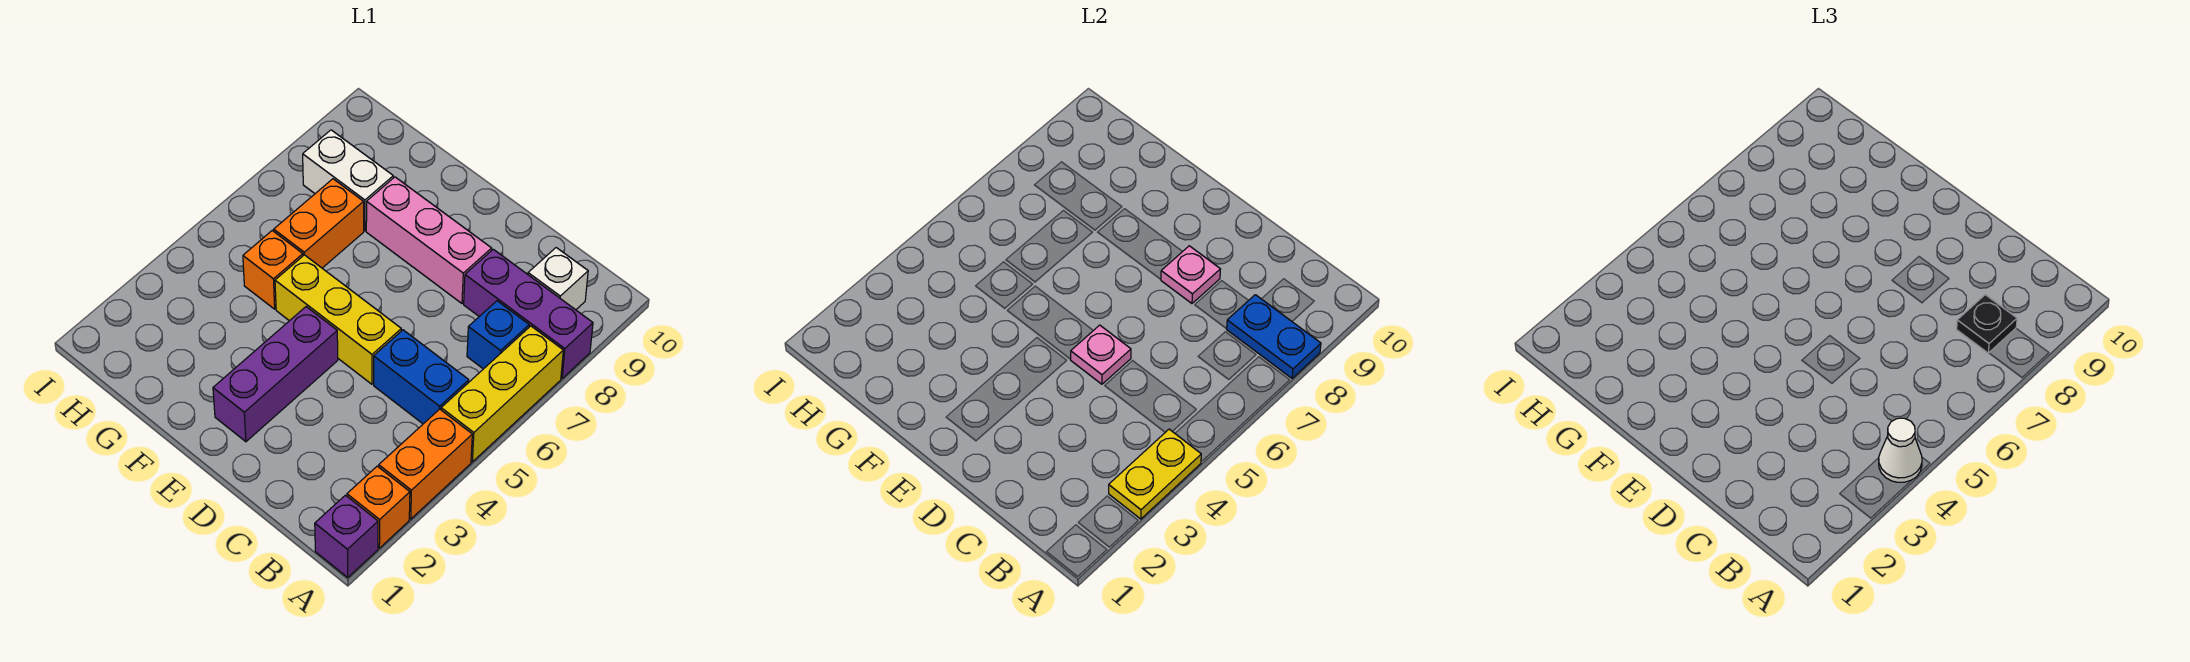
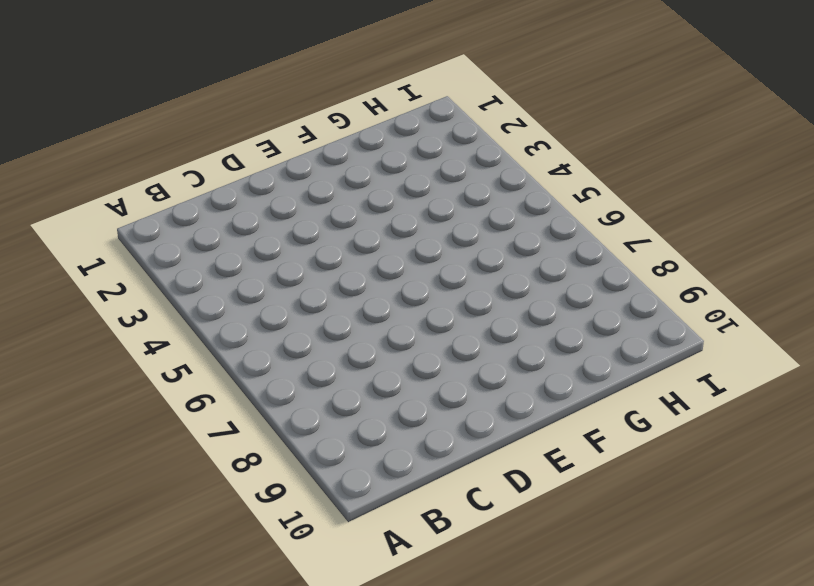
none -> purple 1x1 brick [315,495,378,577]
none -> orange 1x1 brick [347,466,410,548]
none -> orange 1x2 brick [379,409,472,519]

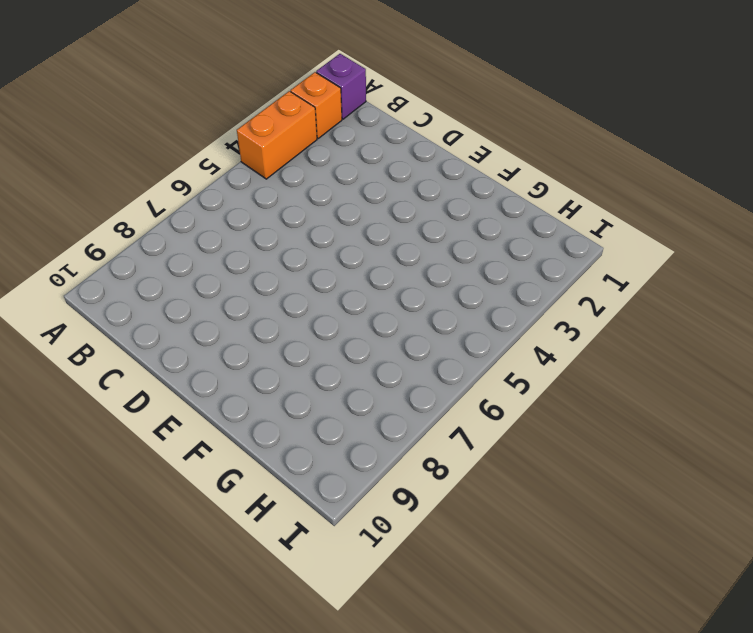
none -> yellow 1x3 brick [441,326,563,462]
none -> purple 1x3 brick [464,249,593,378]
none -> blue 1x2 brick [374,330,469,424]

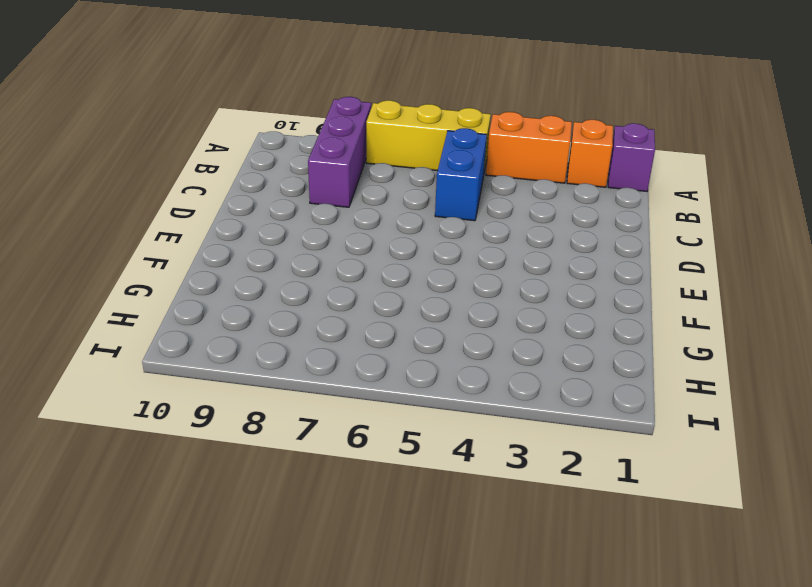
none -> blue 1x1 brick [467,301,529,369]
none -> white 1x1 brick [528,248,588,310]
none -> yellow 1x3 brick [275,255,401,384]

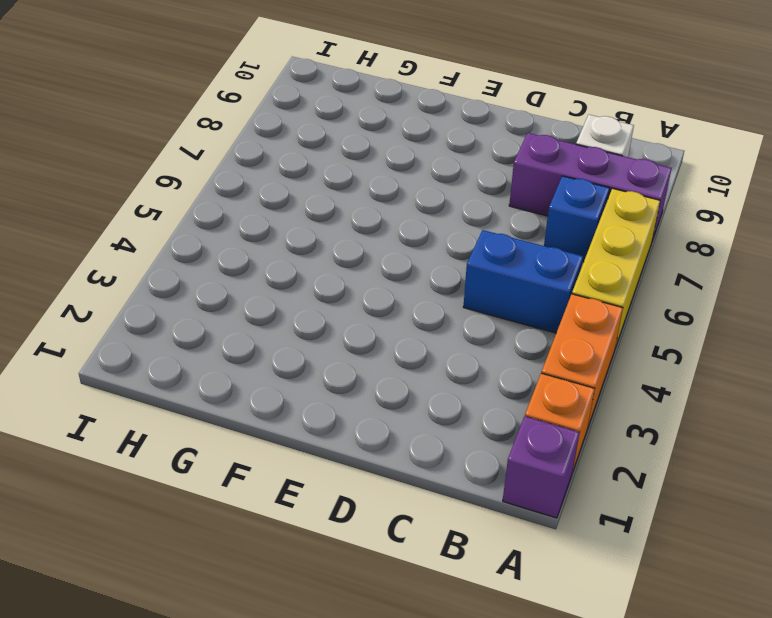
none -> yellow 1x3 brick [275,255,401,384]
none -> pink 1x3 brick [366,177,492,303]
none -> purple 1x3 brick [213,307,338,442]

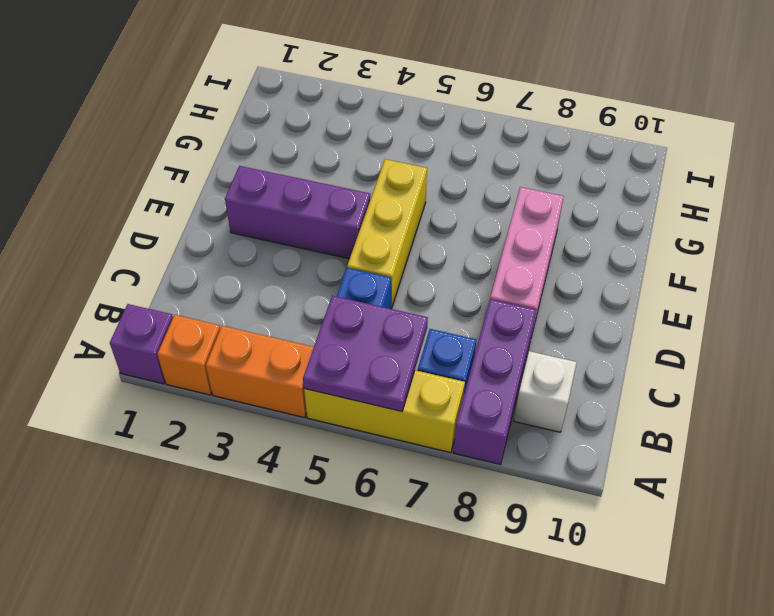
purple 2x2 plate [303,296,428,411] -> none
none -> orange 1x1 brick [243,231,303,309]
none -> orange 1x2 brick [274,179,364,268]
none -> white 1x2 brick [303,130,393,231]

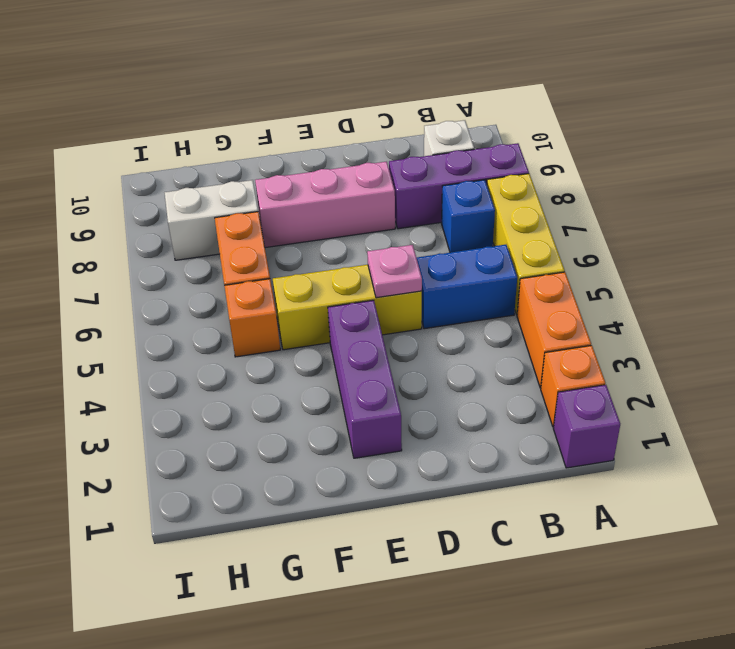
none -> yellow 1x2 plate [1109,429,1201,519]
none -> blue 1x2 plate [1227,295,1321,378]
none -> pink 1x1 plate [1161,246,1220,303]

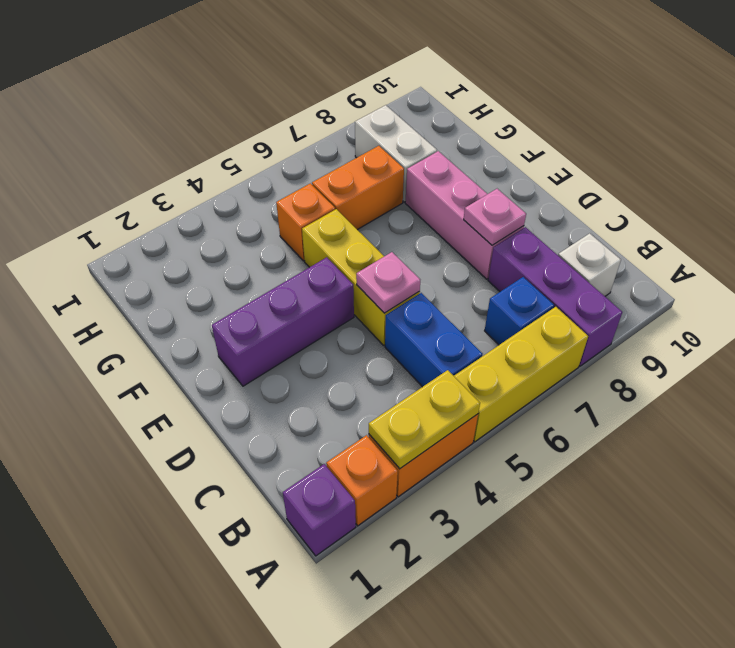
none -> blue 1x2 plate [1227,295,1321,378]
none -> white 1x1 cone [1879,418,1922,482]
none -> black 1x1 plate [1957,295,2017,353]

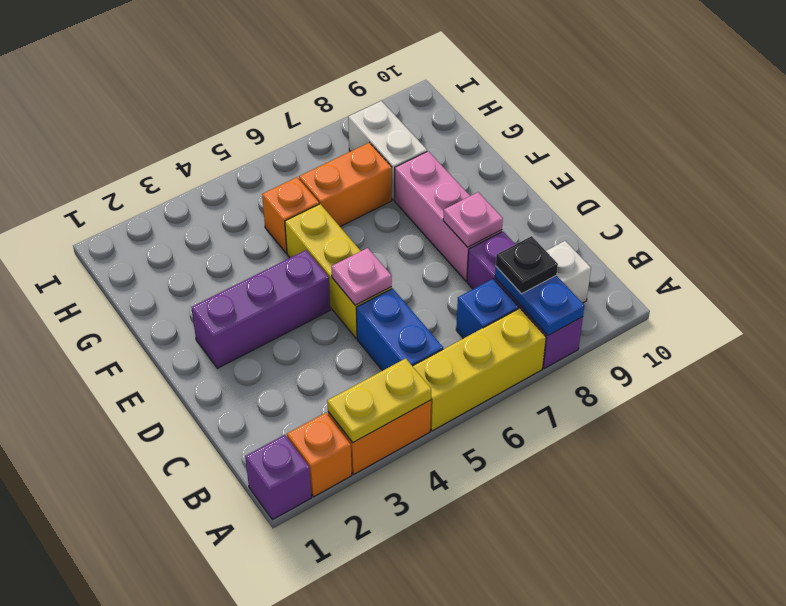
none -> white 1x1 cone [1879,418,1922,482]

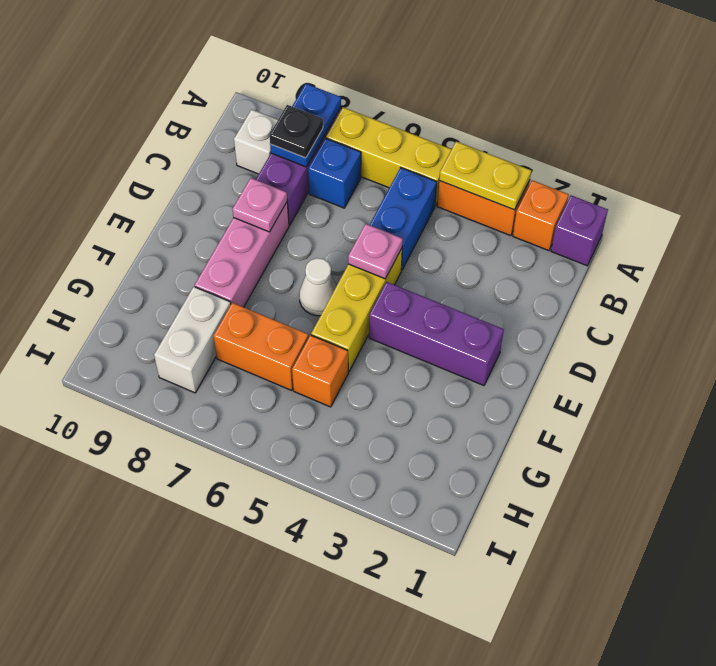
white 1x1 cone [299,258,337,316] -> white 1x1 cone moved to [1879,418,1922,482]

